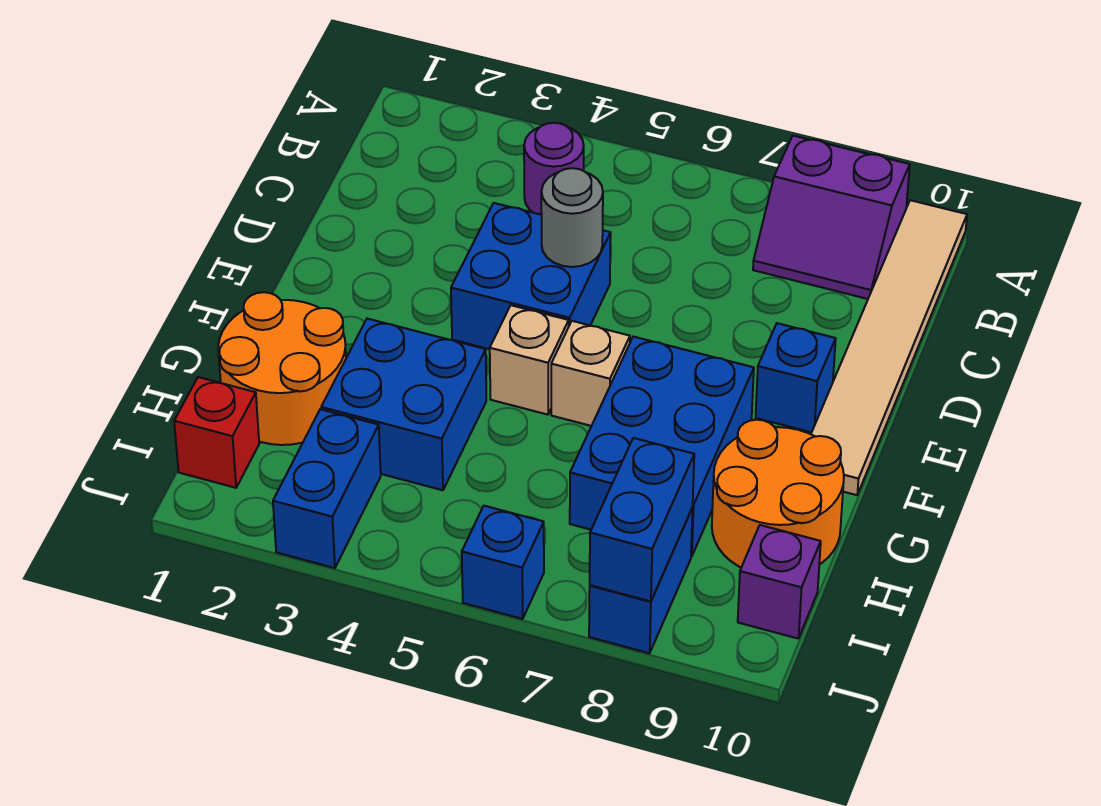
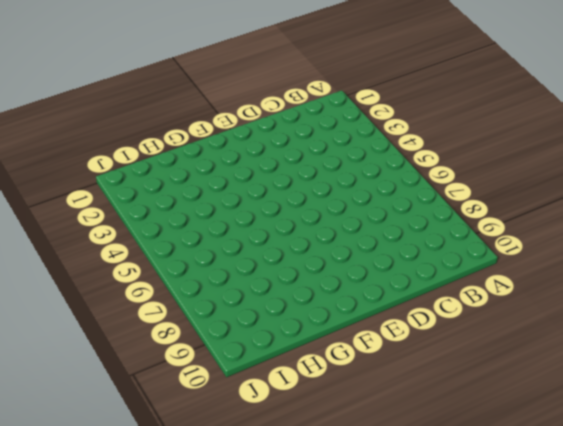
none -> purple 2x2 slope [753,136,910,299]
none -> tan 1x6 tile [811,200,967,495]
none -> purple 1x1 round brick [524,123,584,215]

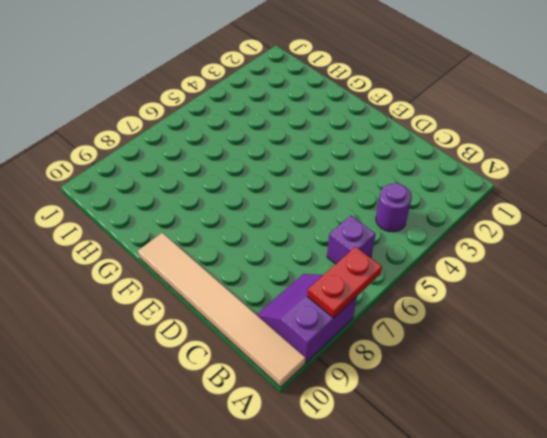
red 1x2 plate [307,247,382,318] -> none
purple 1x1 brick [327,216,376,264] -> purple 1x1 brick moved to [738,525,821,639]
none -> blue 2x2 brick [451,203,611,349]
none -> blue 1x1 brick [755,323,836,432]
none -> tan 1x1 brick [490,305,569,415]

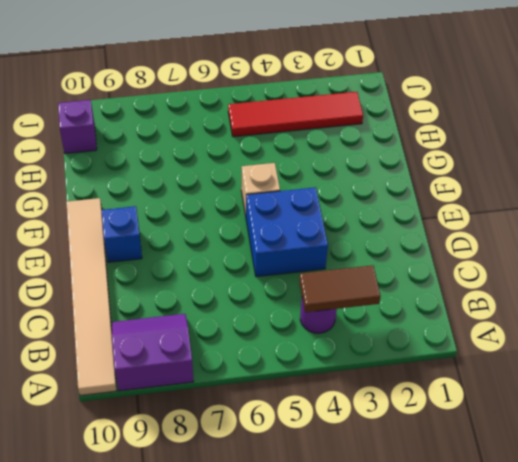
brown 1x2 tile [299,265,381,312] -> none
red 1x4 tile [228,92,363,137] -> blue 1x2 brick [273,409,381,568]
none -> tan 1x1 brick [551,321,630,426]
none -> blue 2x3 brick [570,337,754,556]
none -> orange 2x2 round brick [218,292,346,445]

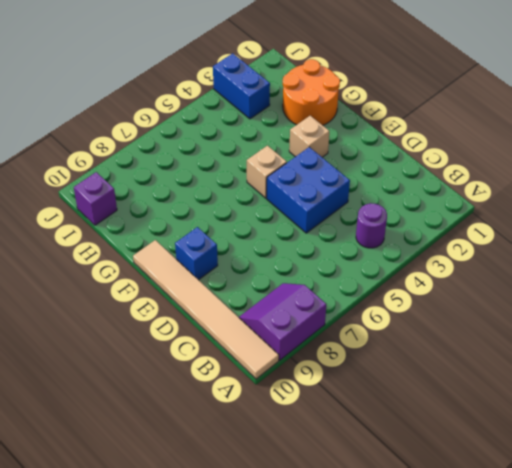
tan 1x1 brick [289,116,329,157] -> tan 1x1 brick moved to [551,321,630,426]
none -> blue 2x3 brick [570,337,754,556]
none -> blue 2x2 brick [321,319,486,490]
none -> orange 2x2 round brick [712,420,844,567]

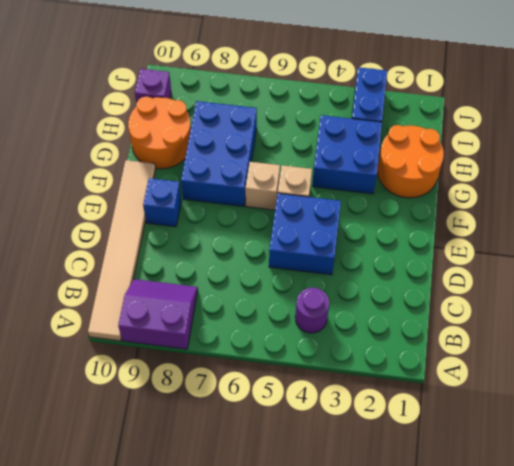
none -> red 1x1 brick [174,377,259,488]
none -> blue 1x2 brick [589,508,693,653]
none -> blue 1x1 brick [462,506,544,619]

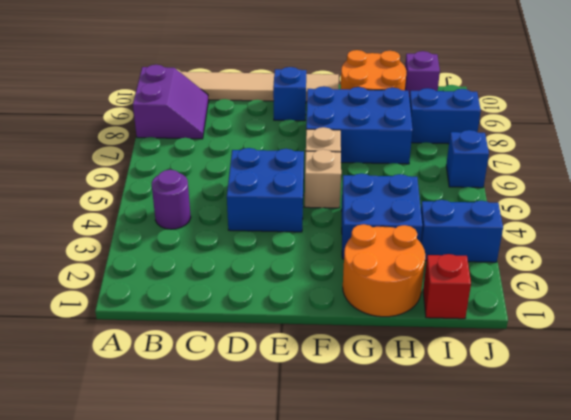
none -> grey 1x1 round brick [541,168,603,267]
none -> blue 1x2 brick [590,438,694,601]

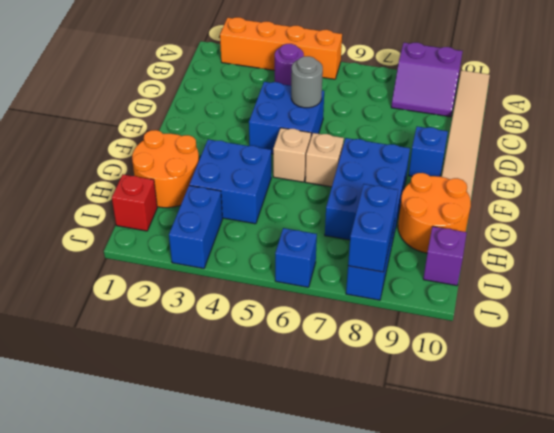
orange 1x4 brick [220,17,342,79] -> none

